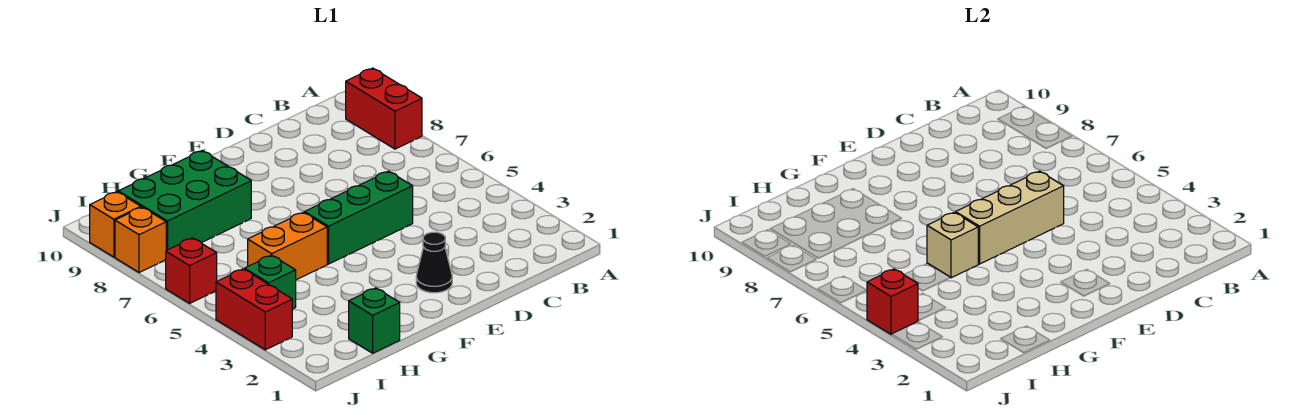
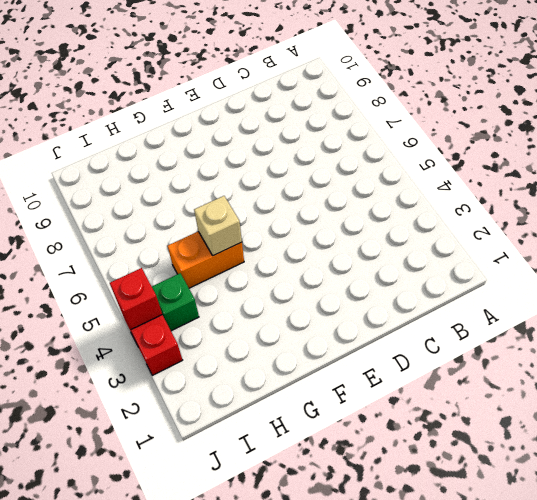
none -> red 1x2 brick [346,68,422,149]
none -> green 1x3 brick [305,171,413,264]
none -> black 1x1 cone [416,232,452,293]

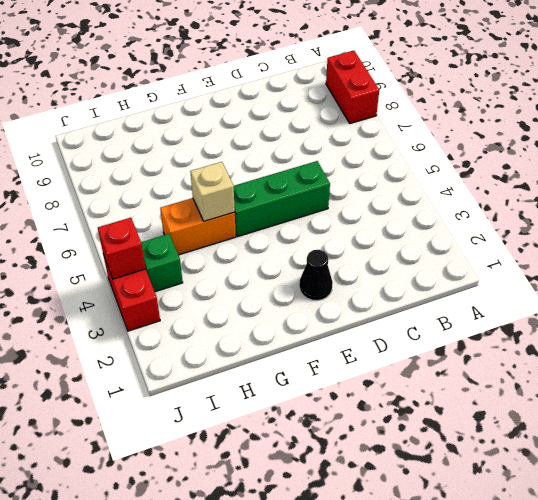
none -> green 2x3 brick [118,151,251,250]
none -> green 1x1 brick [349,288,400,353]
none -> red 1x1 brick [166,238,217,303]

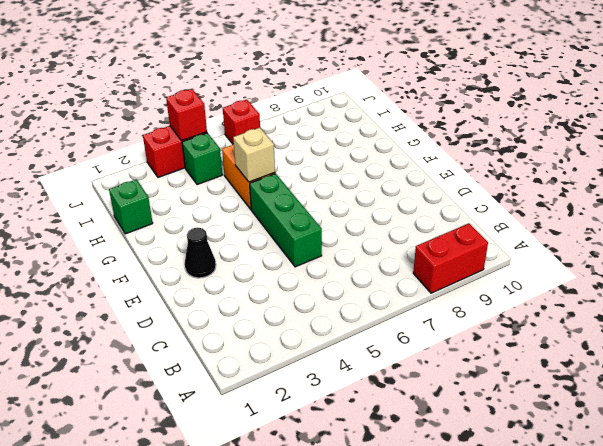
none -> green 2x3 brick [118,151,251,250]
none -> orange 1x1 brick [115,207,166,273]
none -> orange 1x1 brick [90,192,141,257]

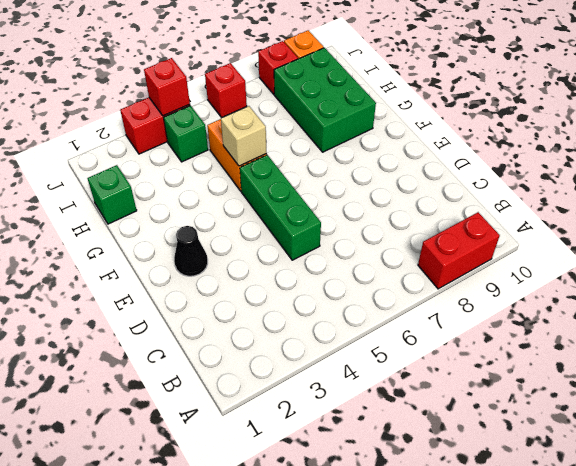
red 1x1 brick [258,41,298,94] -> orange 1x1 brick [115,207,166,273]
none -> tan 1x3 brick [956,171,1064,264]

